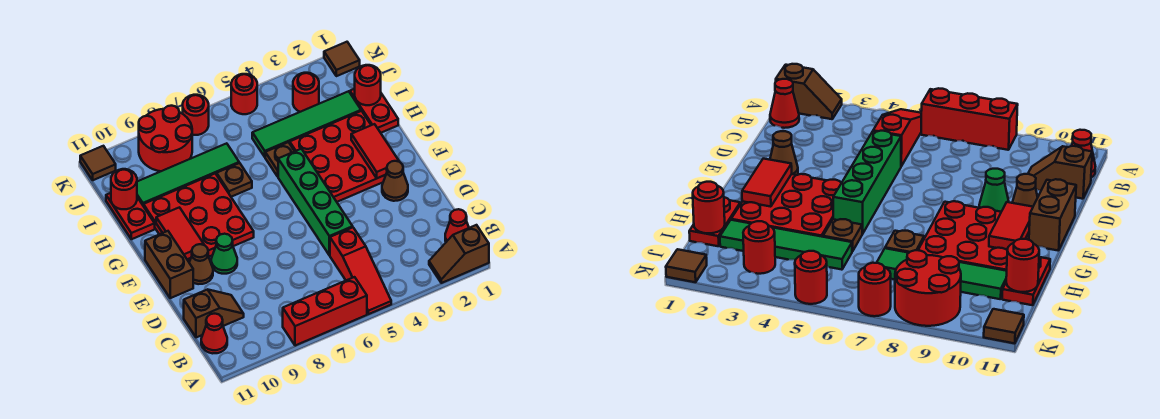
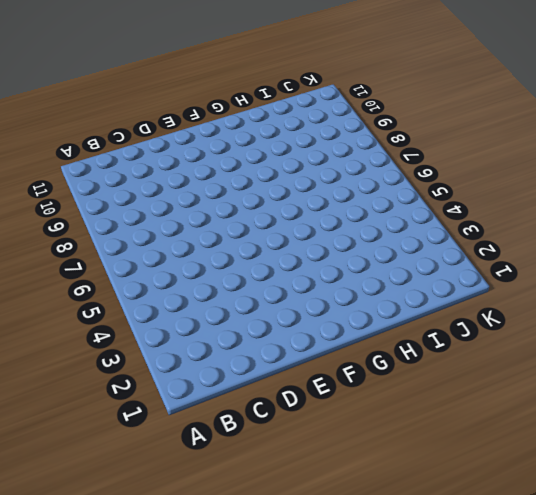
none -> brown 1x2 slope [429,225,489,283]
none -> red 1x3 slope [330,227,391,314]
none -> red 1x3 brick [283,277,367,346]

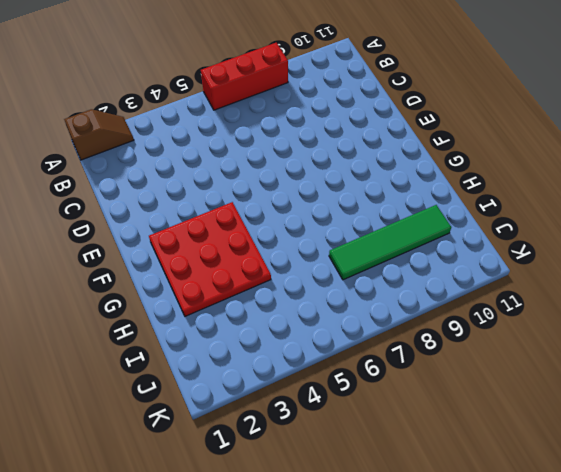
none -> red 1x3 slope [330,227,391,314]
none -> red 1x1 cone [445,209,469,242]
none -> red 1x1 cone [201,314,227,353]

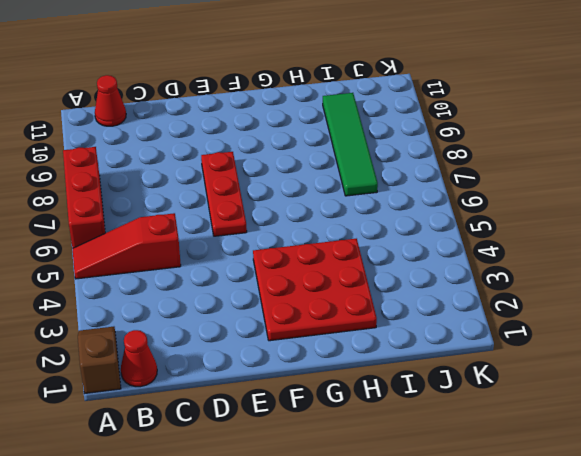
red 1x3 plate [201,152,247,236] -> none
none -> brown 1x2 slope [184,290,244,337]
none -> green 1x4 brick [278,149,353,255]
none -> brown 1x1 cone [382,161,408,201]

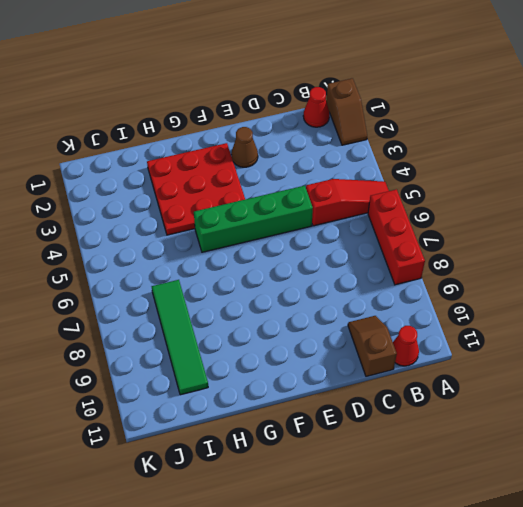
none -> green 1x1 cone [211,234,237,274]
none -> brown 1x1 cone [189,244,213,284]
none -> brown 1x2 brick [145,231,193,298]

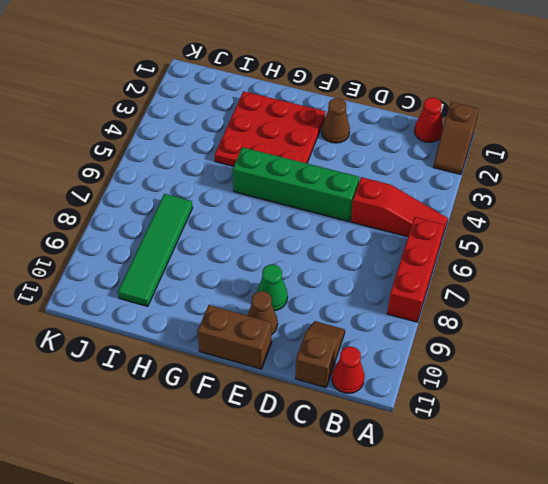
none -> red 3x3 plate [143,174,254,262]
none -> red 1x2 plate [350,89,398,133]
none -> brown 1x1 plate [265,142,295,177]

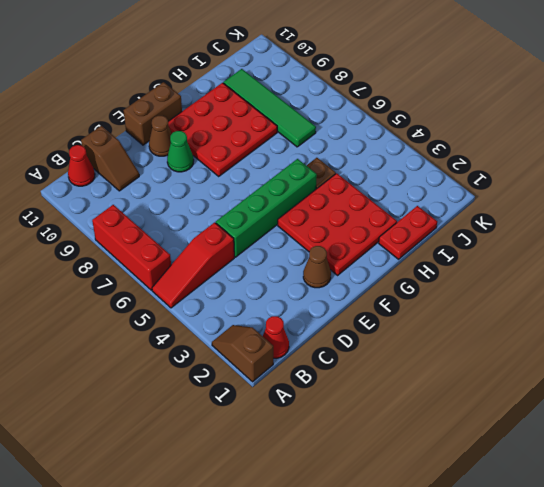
none -> brown 1x1 plate [217,163,252,197]
none -> red 1x2 plate [106,193,155,239]
none -> green 1x4 tile [252,91,361,157]

